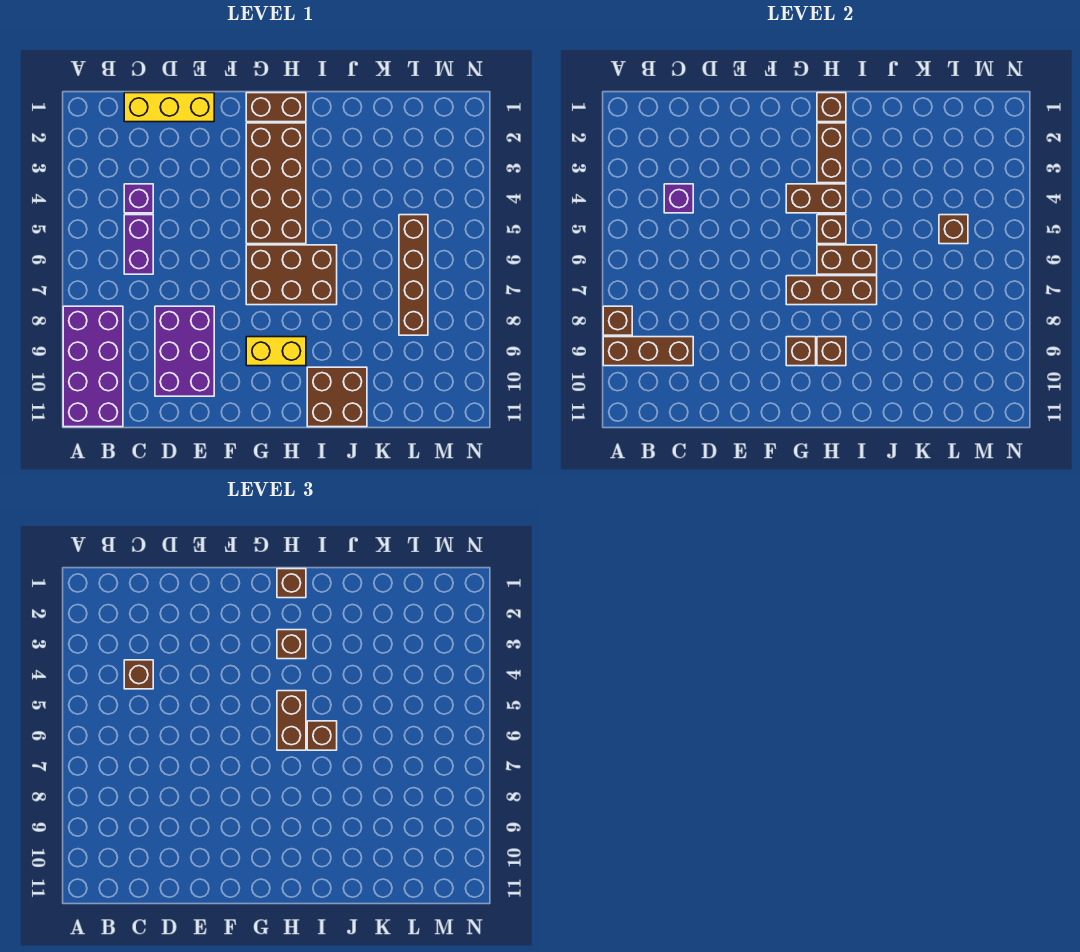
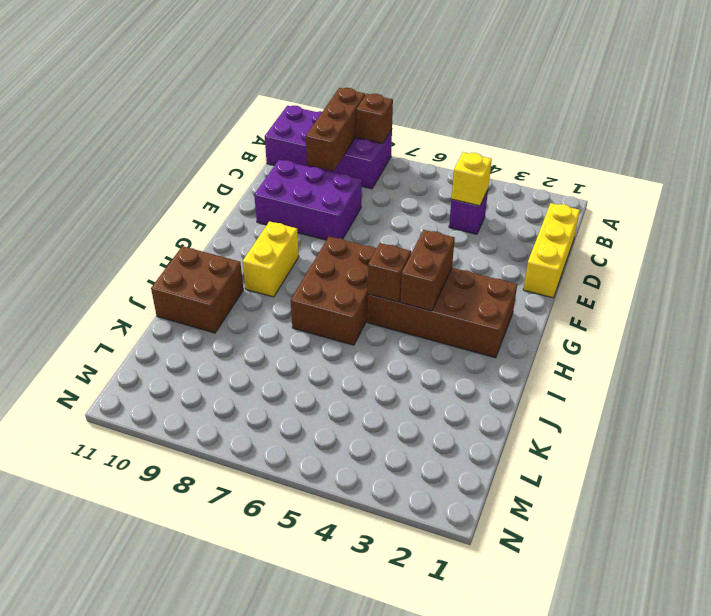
yellow 1x1 brick [451,152,492,206] -> purple 1x1 brick [664,184,693,213]
none -> purple 1x2 brick [124,215,153,274]
none -> brown 1x2 brick [246,93,306,122]
none -> brown 1x4 brick [399,215,428,335]

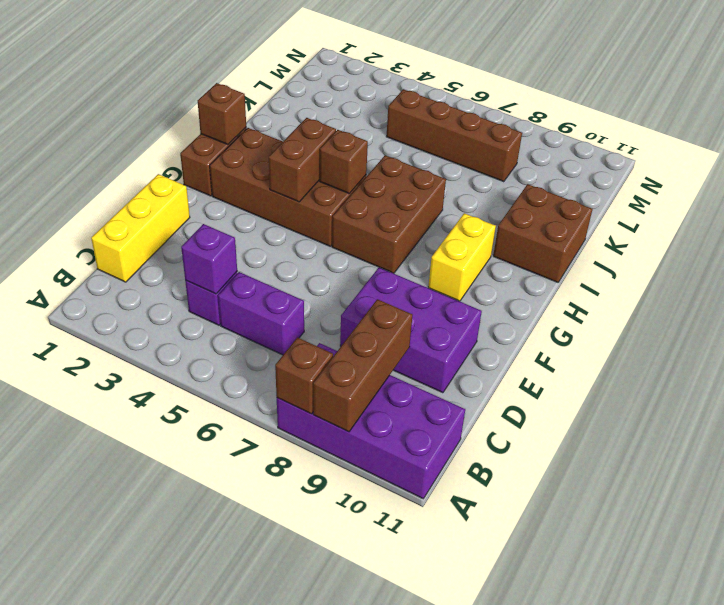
none -> brown 1x3 brick [786,276,877,305]
none -> brown 1x1 brick [786,337,816,366]
none -> brown 1x2 brick [817,123,846,183]

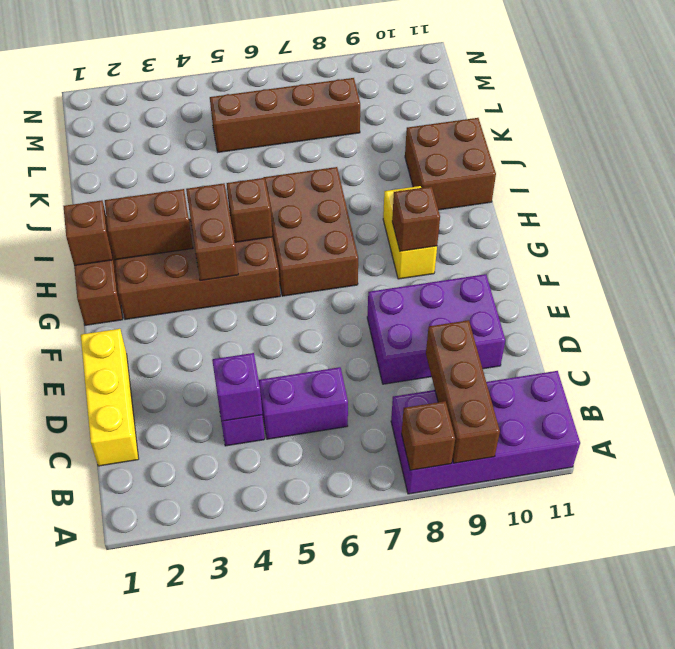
none -> brown 1x3 brick [786,276,877,305]
none -> brown 1x2 brick [817,245,877,274]
none -> brown 1x1 brick [817,337,846,366]

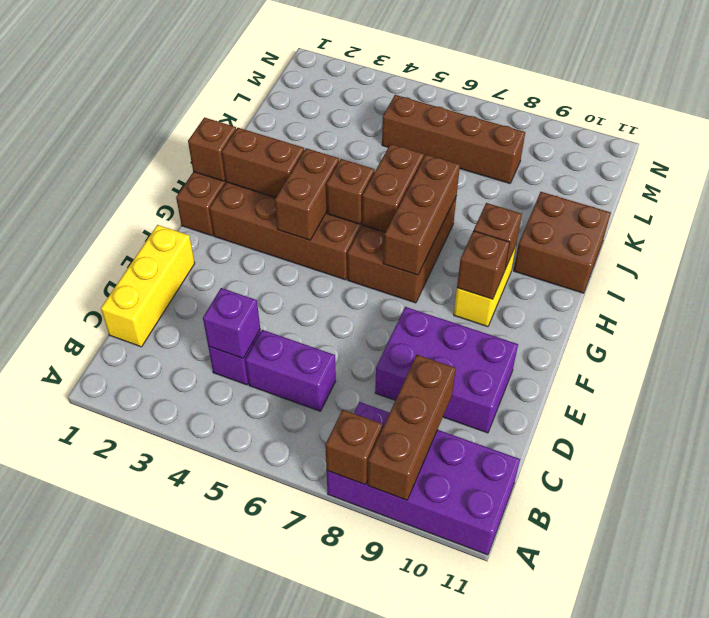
none -> brown 1x1 brick [939,215,968,244]
none -> brown 1x1 brick [124,660,153,689]
none -> brown 1x1 brick [277,569,306,598]

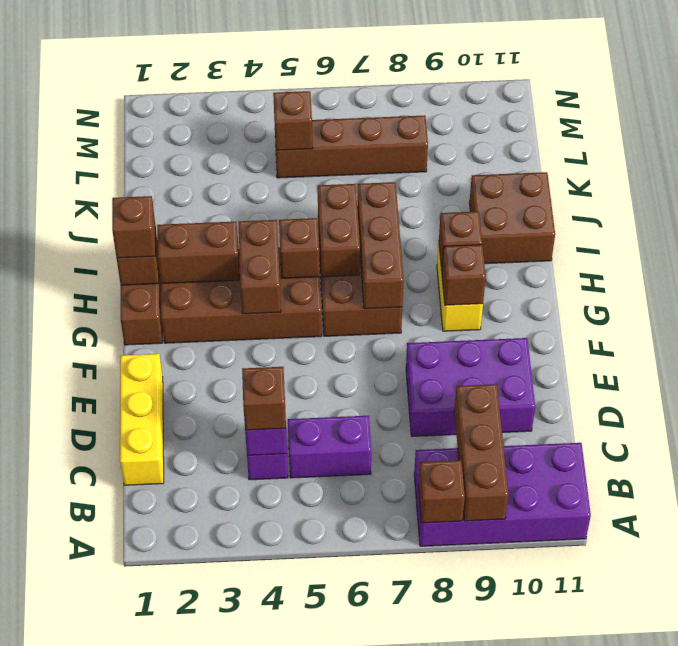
none -> brown 1x1 brick [277,630,306,659]
none -> brown 1x2 brick [277,691,306,750]
none -> brown 1x1 brick [307,721,337,750]

